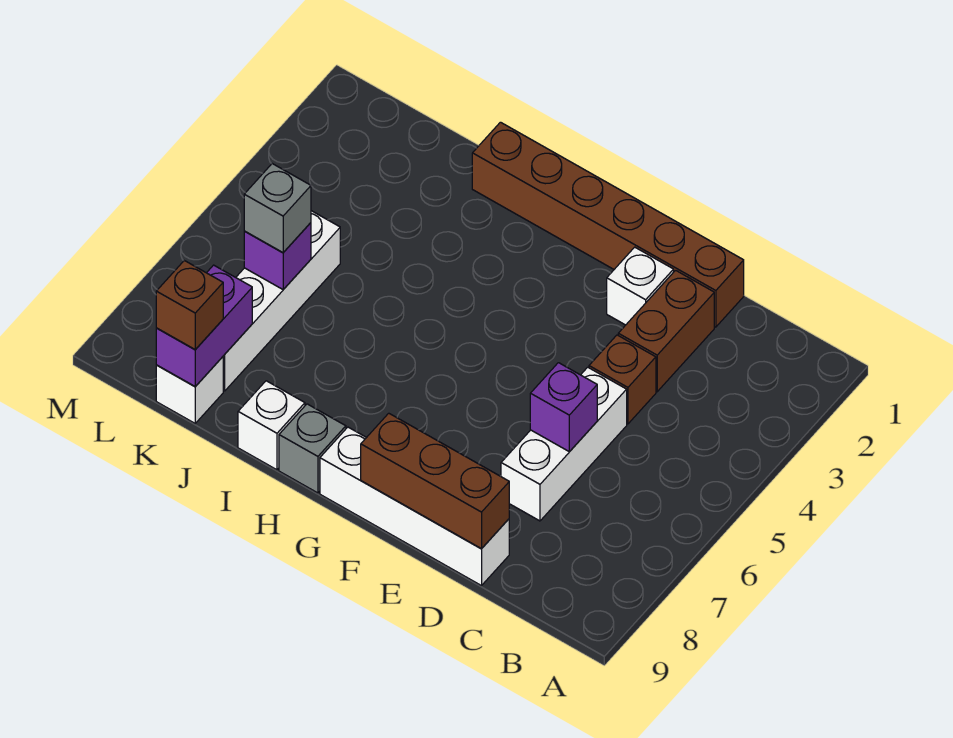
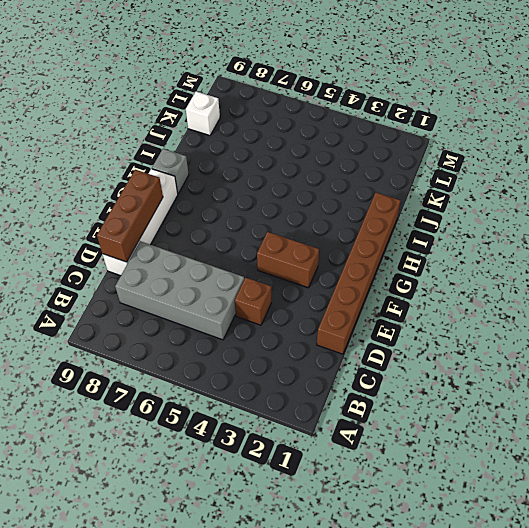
grey 2x4 brick [115,241,244,340] -> white 1x3 brick [501,367,627,521]
brown 1x2 brick [257,232,319,288] -> brown 1x2 brick moved to [618,270,714,392]
none -> white 1x1 brick [607,247,674,325]
none -> white 1x1 brick [238,381,305,470]
none -> white 1x4 brick [223,211,340,391]

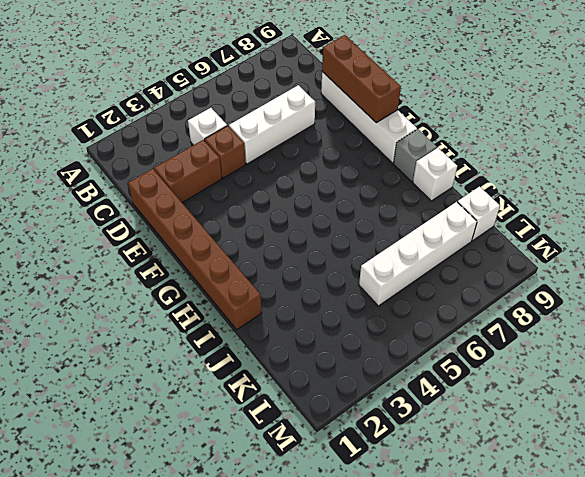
white 1x1 brick [188,108,227,145] -> white 1x1 brick moved to [607,247,674,325]
none -> purple 1x1 brick [530,363,597,452]
none -> purple 1x1 brick [244,223,311,289]
none -> purple 1x2 brick [156,265,252,386]

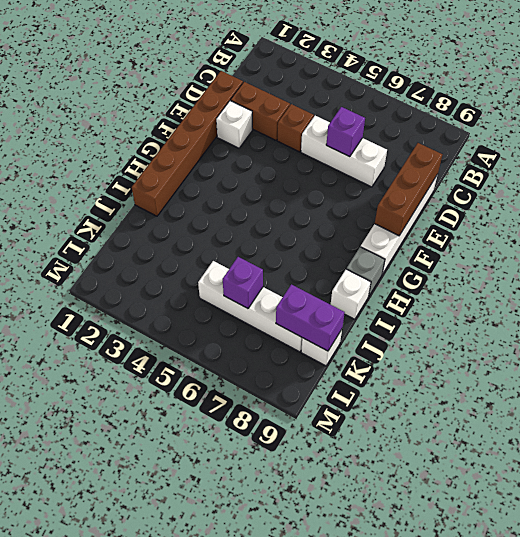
none -> grey 1x1 brick [244,164,311,253]
none -> brown 1x1 brick [156,261,223,350]

